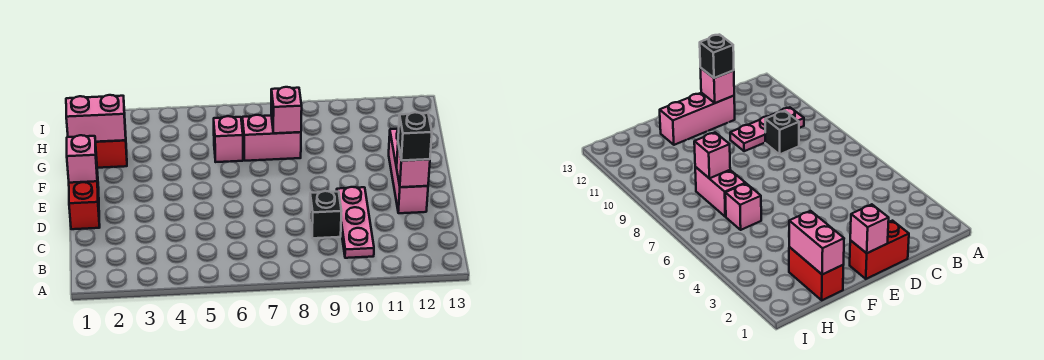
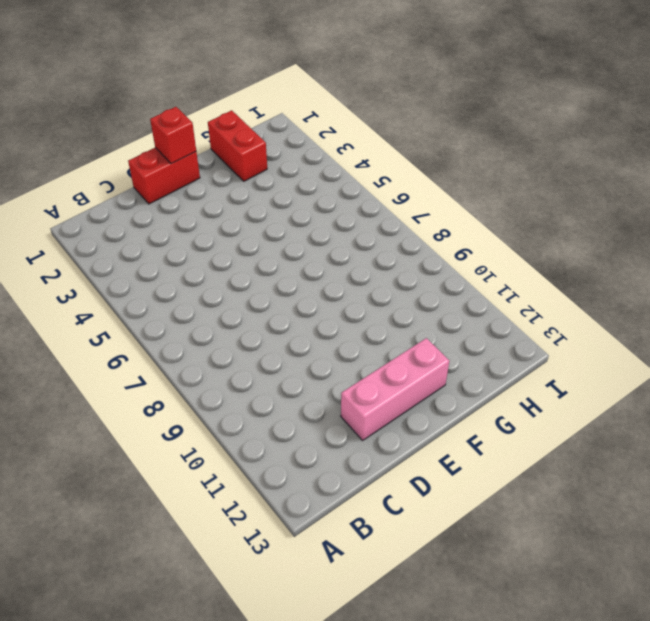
red 1x1 brick [150,107,196,164] -> pink 1x1 brick [67,135,97,183]
none -> pink 1x3 plate [337,187,374,258]
none -> black 1x1 brick [310,191,342,238]
none -> pink 1x1 brick [214,116,243,162]

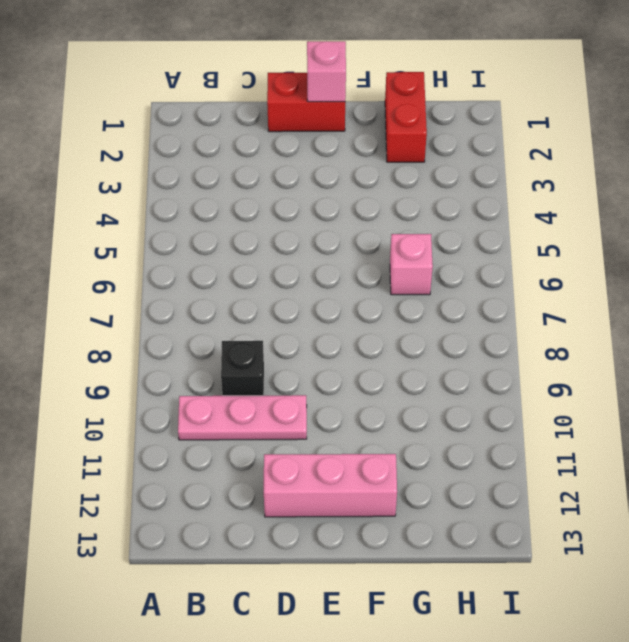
none -> pink 1x2 brick [242,115,301,161]
none -> pink 1x1 brick [397,144,430,187]
none -> pink 1x2 brick [66,95,126,142]

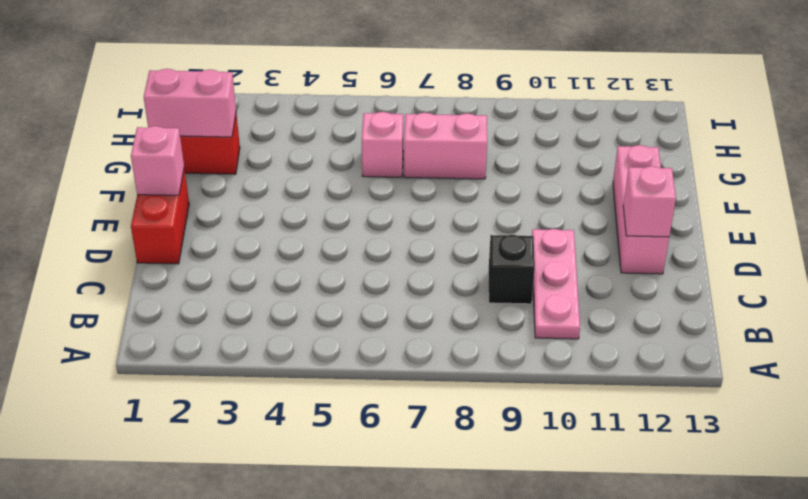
none -> pink 1x1 brick [271,87,302,133]
none -> black 1x1 brick [398,112,432,161]

